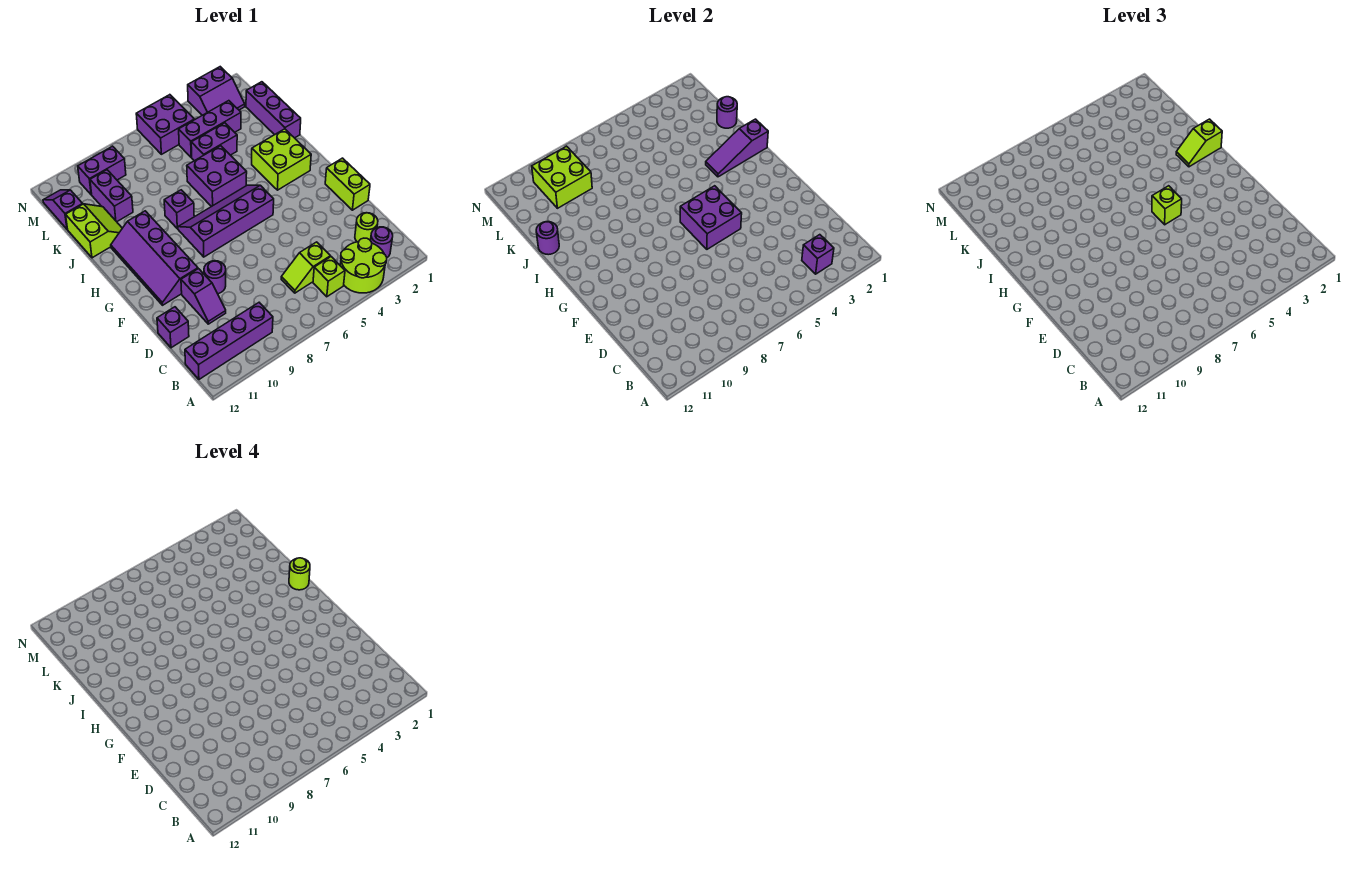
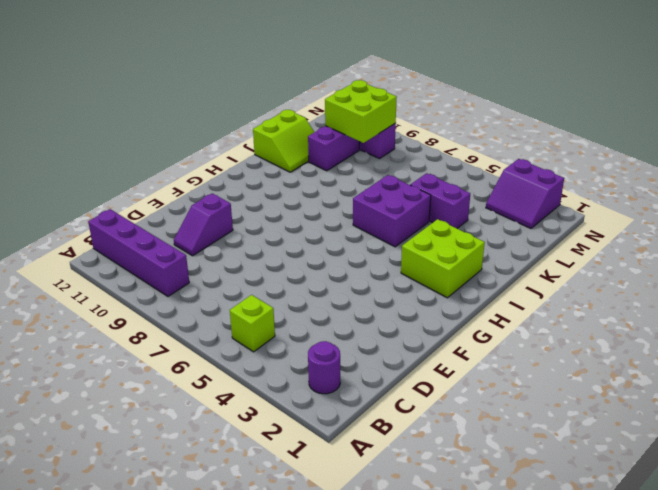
none -> lime 2x2 round brick [340,238,387,293]
none -> lime 1x1 round brick [355,213,378,242]
none -> lime 1x2 slope [281,242,330,293]
none -> purple 1x1 brick [157,307,189,348]

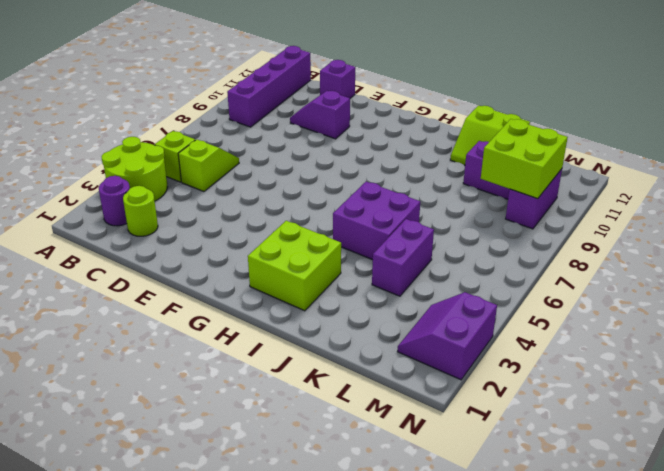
none -> lime 1x2 brick [325,158,370,210]
none -> purple 1x1 round brick [204,261,226,294]
none -> purple 2x4 slope [111,211,198,305]
none -> purple 2x4 slope [178,185,274,257]

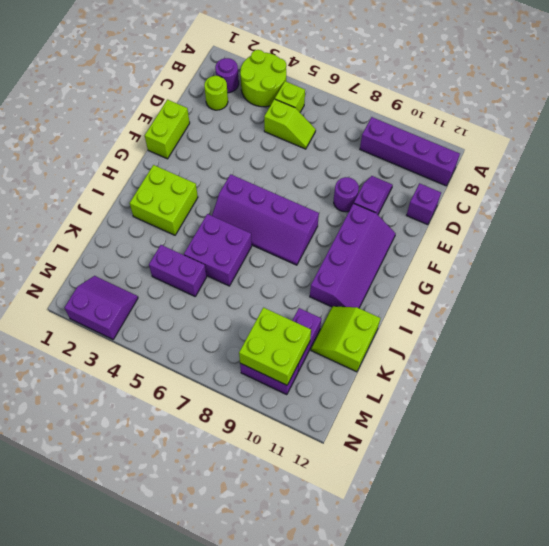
none -> purple 1x1 brick [164,190,194,229]
none -> purple 1x3 brick [246,82,301,138]
none -> purple 1x3 brick [179,101,241,157]
none -> purple 1x2 slope [43,190,83,229]

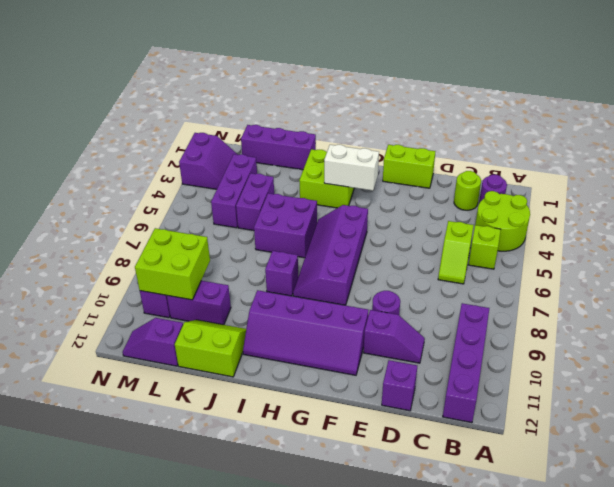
white 1x2 brick [324,145,379,191] -> none
none -> purple 2x2 brick [136,95,194,154]
none -> purple 1x1 brick [802,235,834,274]
none -> purple 2x2 brick [680,186,742,249]
none -> purple 1x3 slope [706,119,768,177]

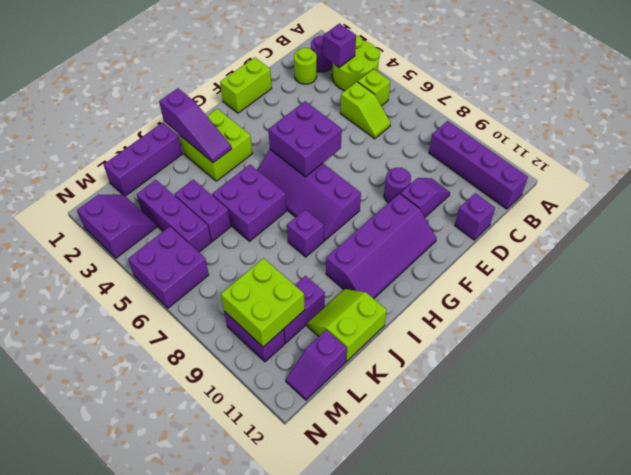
none -> purple 1x1 round brick [536,222,559,255]
none -> purple 1x1 round brick [717,97,737,128]
none -> lime 1x1 brick [1152,186,1182,225]
none -> lime 1x2 slope [1176,119,1222,167]

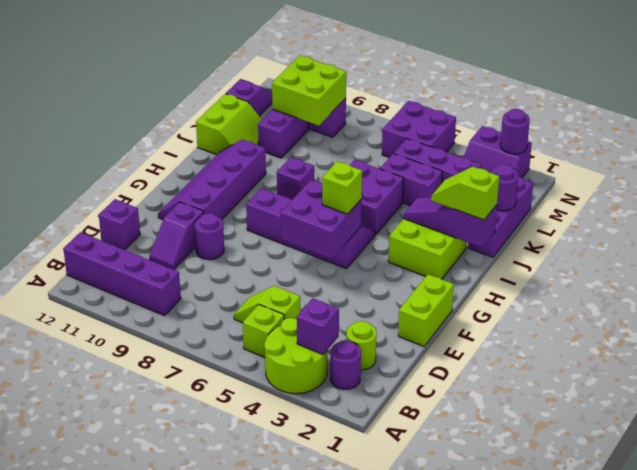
purple 1x1 round brick [500,109,530,154] -> purple 1x1 round brick moved to [536,222,559,255]
none -> lime 1x1 round brick [289,558,310,590]

